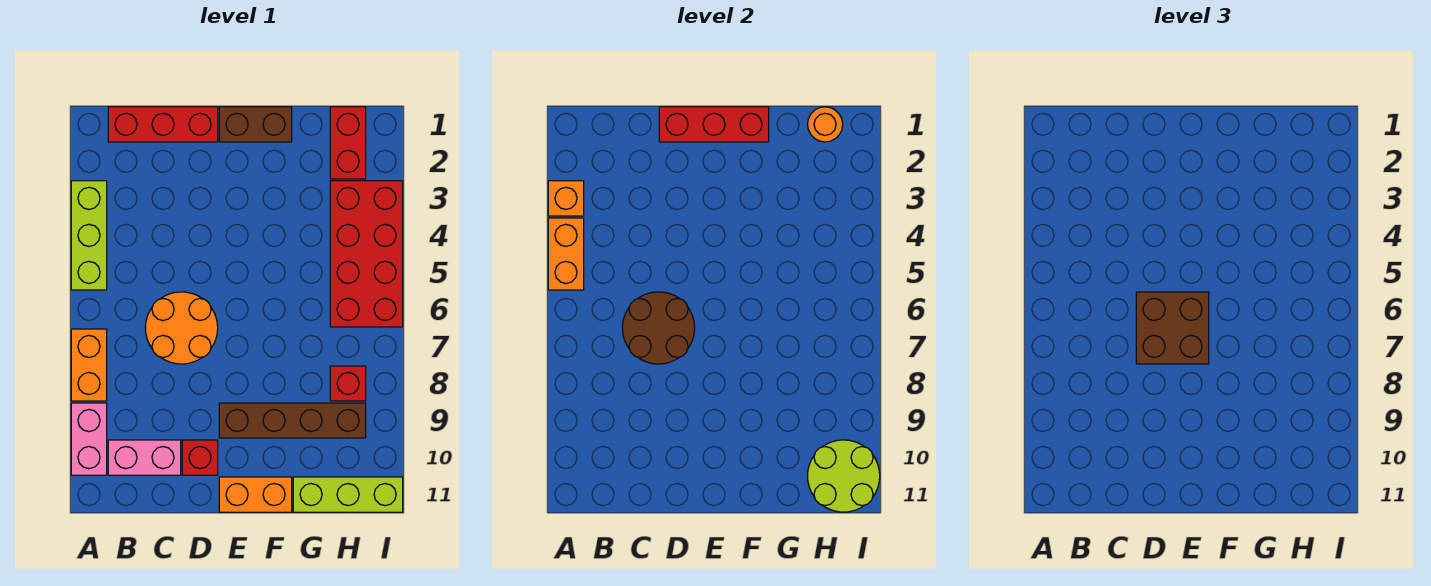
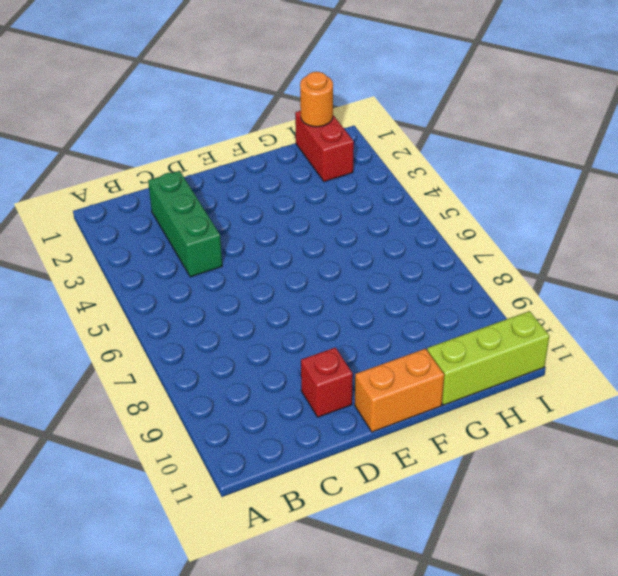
green 1x3 brick [148,171,222,277] -> none
none -> lime 1x3 brick [71,181,107,290]
none -> orange 1x2 brick [71,329,107,401]
none -> pink 1x2 brick [71,403,107,475]

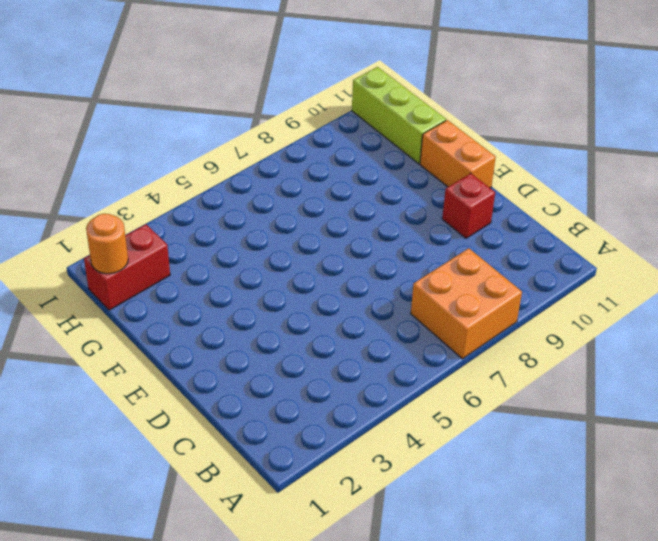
orange 2x2 brick [411,248,522,359] -> orange 1x2 brick [71,329,107,401]
none -> lime 1x3 brick [71,181,107,290]
none -> pink 1x2 brick [71,403,107,475]
none -> red 1x3 brick [108,107,218,142]

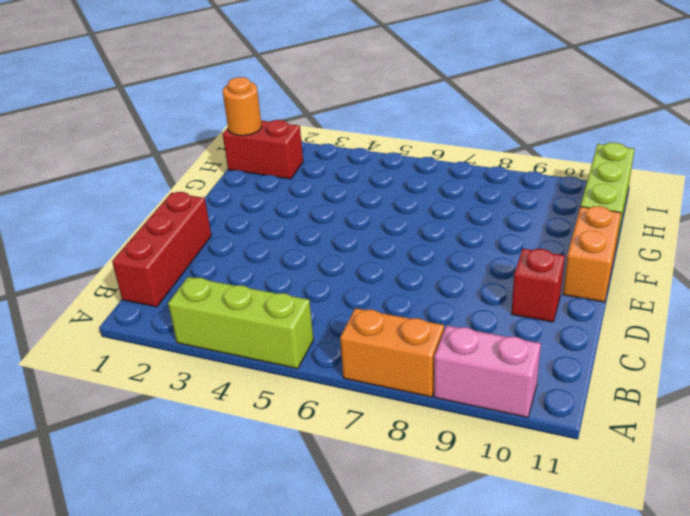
none -> pink 1x2 brick [108,440,181,475]
none -> orange 2x2 round brick [145,292,218,364]
none -> brown 1x2 brick [219,107,292,142]

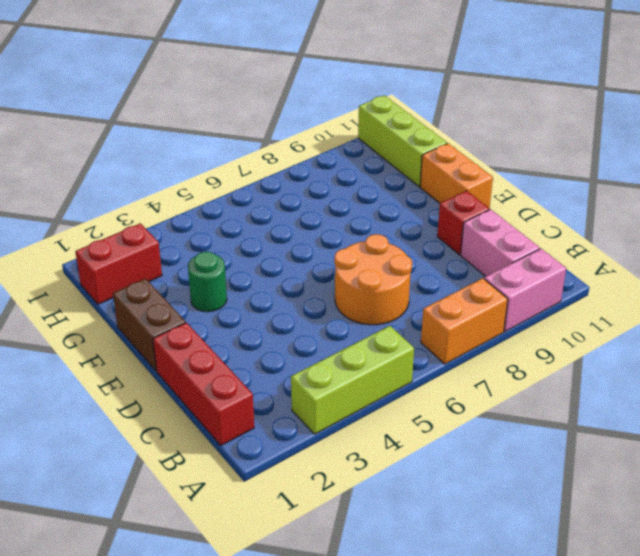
green 1x1 round brick [188,252,227,312] -> none
none -> brown 1x4 brick [219,403,366,438]
none -> red 2x4 brick [330,181,403,327]
none -> red 1x1 brick [330,366,366,401]

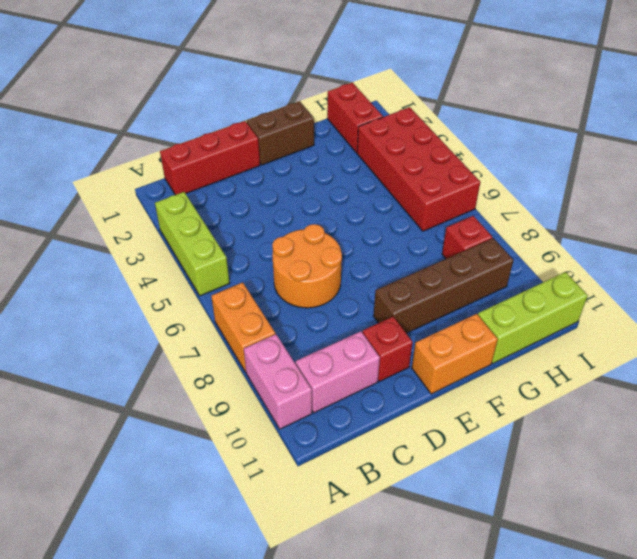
none -> orange 1x1 brick [548,181,584,216]
none -> orange 1x2 brick [548,218,584,290]
none -> brown 2x2 round brick [622,292,695,364]

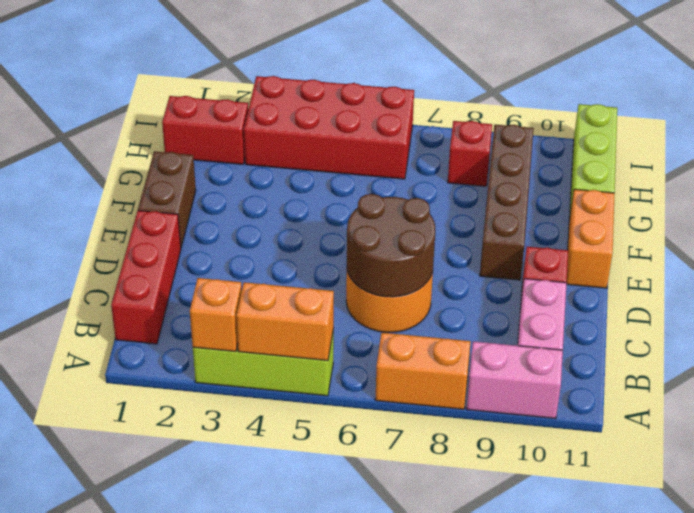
none -> red 1x3 brick [659,107,769,142]
none -> orange 1x1 round brick [808,107,843,142]
none -> lime 2x2 round brick [808,440,880,512]

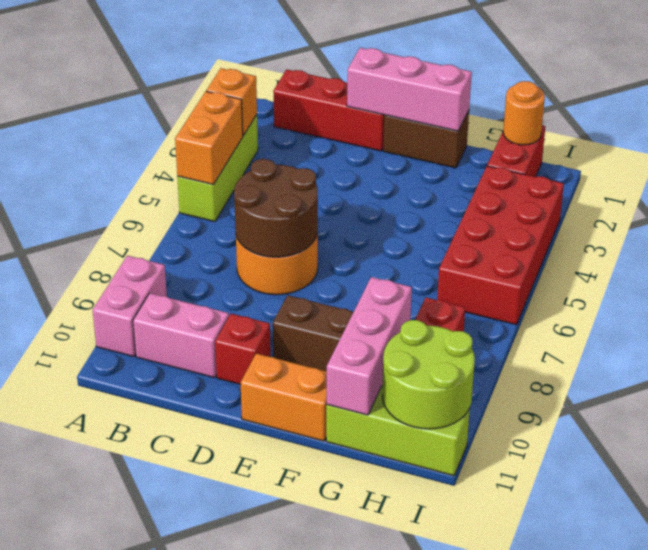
pink 1x3 brick [347,48,472,131] -> red 1x3 brick [659,107,769,142]
pink 1x3 brick [326,277,412,415] -> none
none -> orange 1x2 brick [71,329,107,401]
none -> brown 2x2 brick [1136,292,1209,364]

